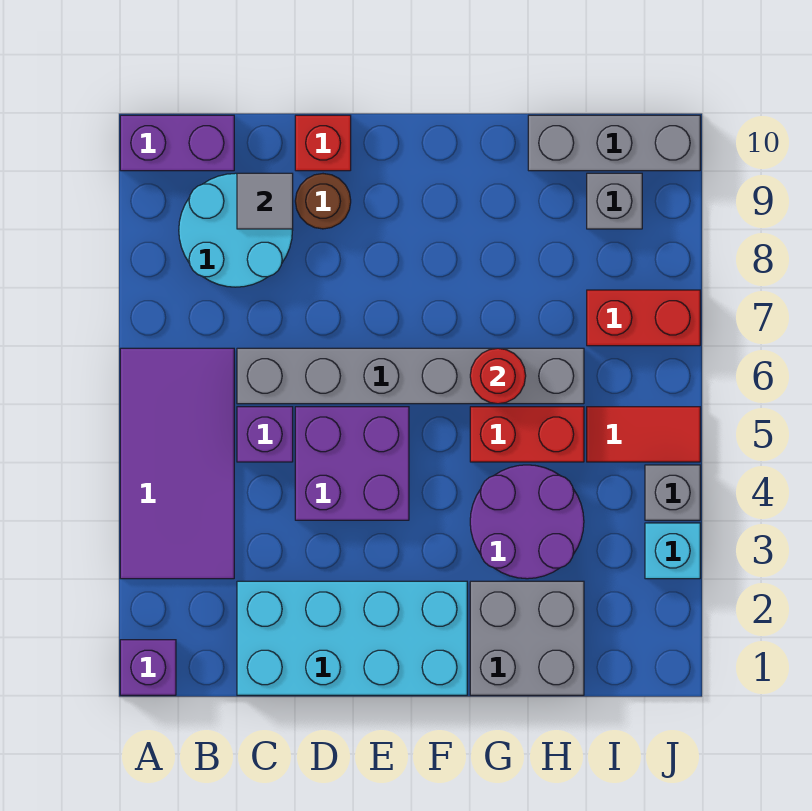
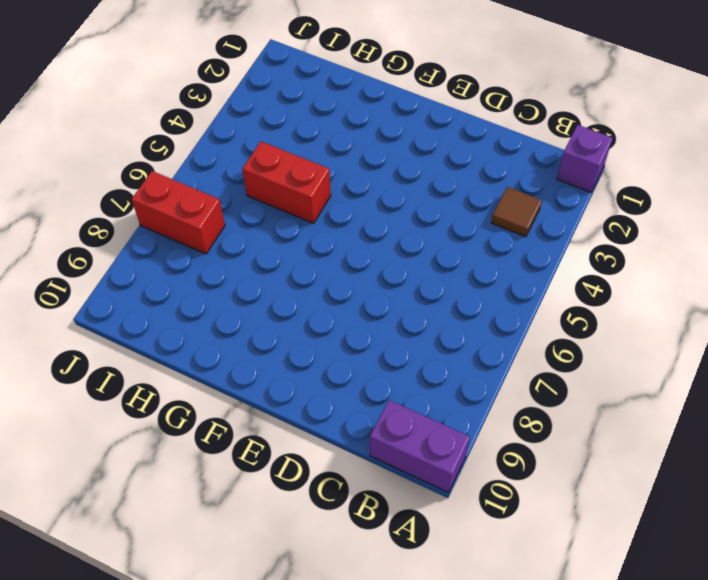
brown 1x1 tile [491,187,542,237] -> purple 2x4 tile [120,348,234,579]
none -> cyan 2x2 round brick [179,173,293,287]
none -> cyan 2x4 brick [237,581,467,695]
none -> purple 1x1 brick [237,407,293,462]

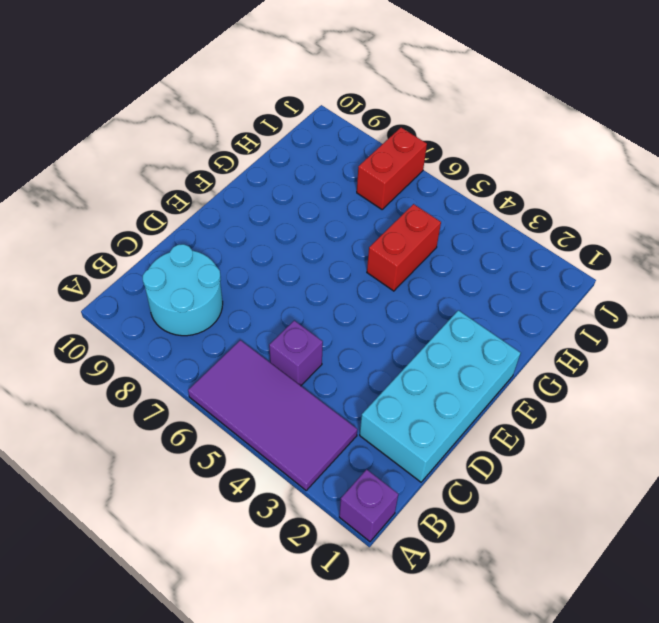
none -> purple 1x2 brick [120,115,234,171]
none -> grey 1x6 brick [237,348,584,404]
none -> purple 2x2 brick [295,407,409,520]

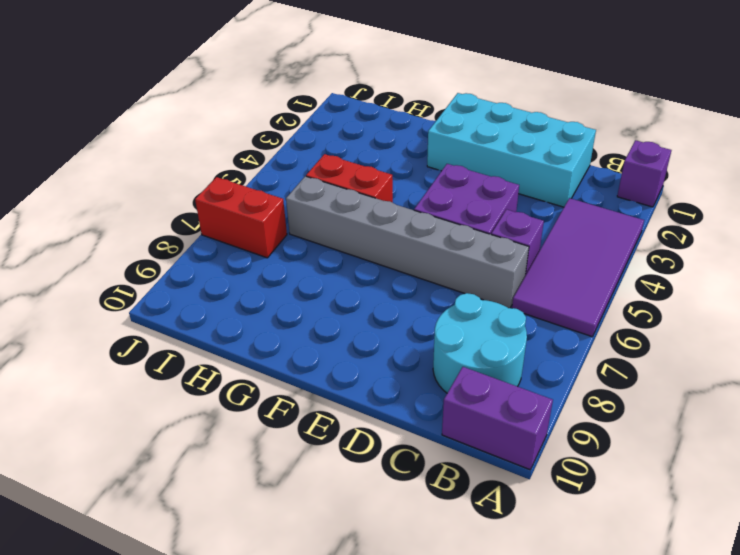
none -> brown 1x1 round brick [295,174,351,229]
none -> red 1x1 brick [295,115,351,171]
none -> grey 2x2 brick [470,581,584,695]

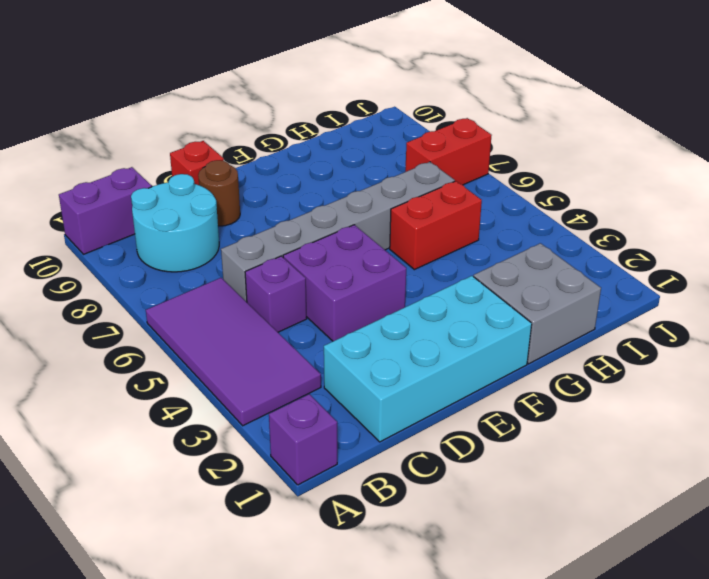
none -> purple 2x2 round brick [470,465,584,579]
none -> grey 1x3 brick [528,115,700,171]
none -> red 1x2 tile [587,407,700,462]

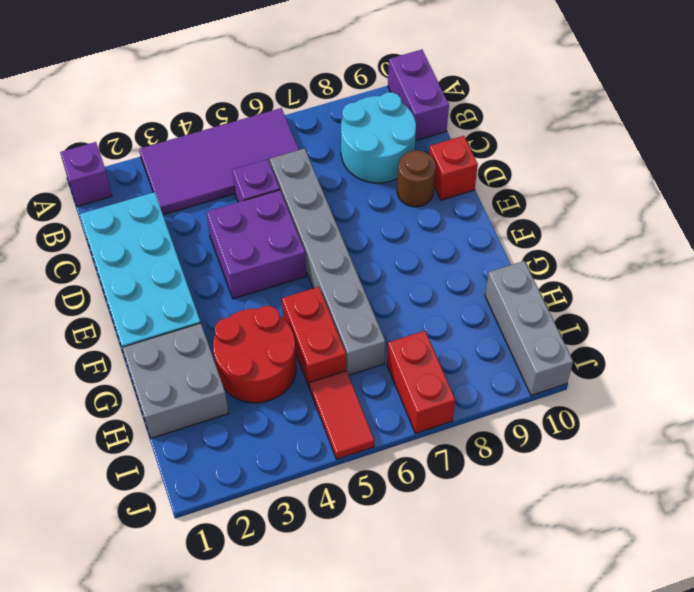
red 2x2 round brick [213,306,296,403] -> purple 2x2 round brick [470,465,584,579]
none -> grey 1x1 brick [587,173,642,229]
none -> cyan 1x1 brick [645,523,700,579]
none -> grey 1x1 brick [645,465,700,520]

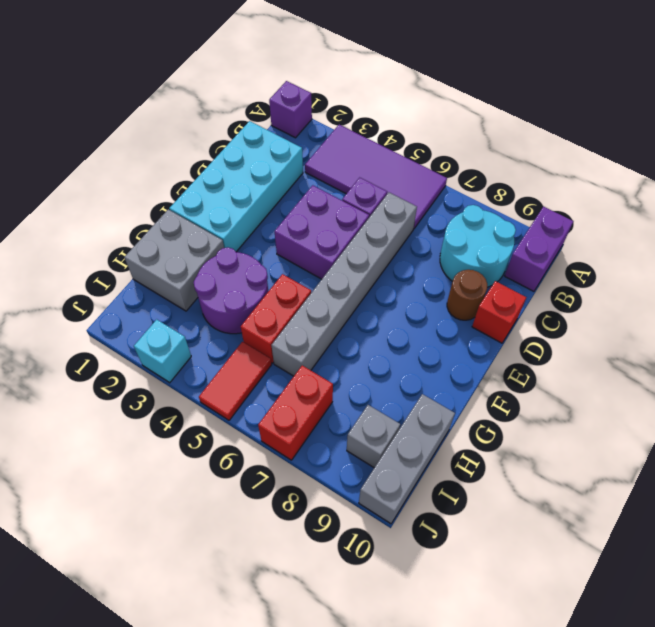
none -> grey 1x1 brick [645,465,700,520]
none -> grey 1x1 tile [237,173,293,229]
none -> red 1x1 round brick [470,348,526,404]

